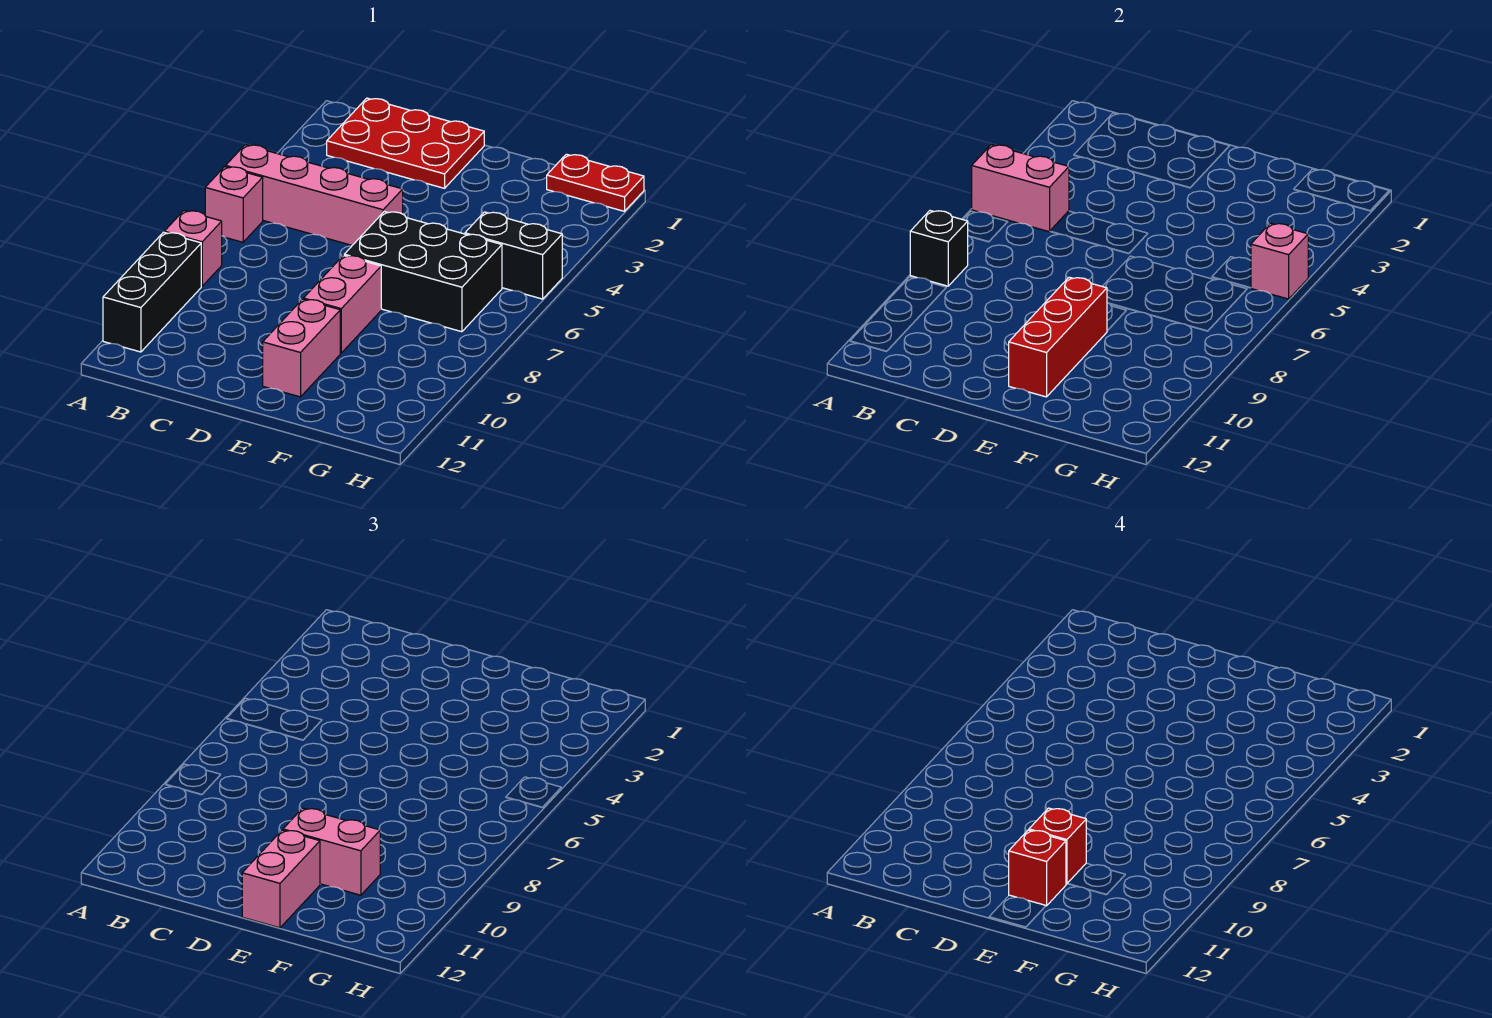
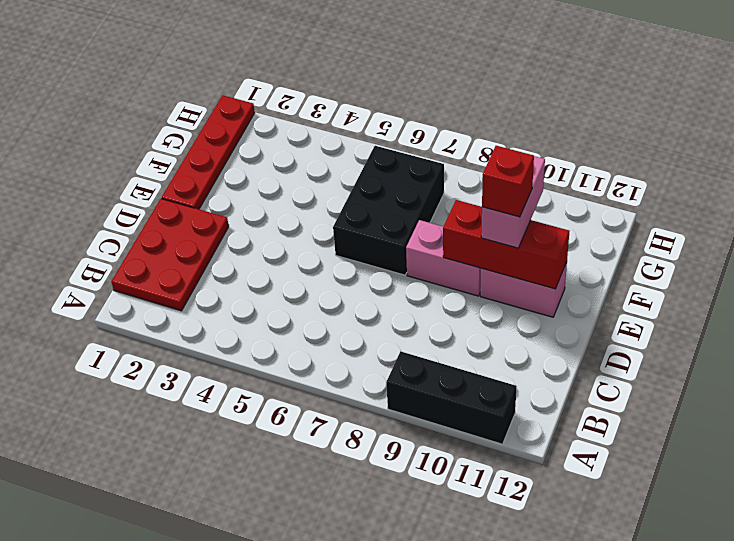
red 1x4 plate [162,95,255,209] -> red 1x2 plate [547,154,644,211]
none -> pink 1x4 brick [226,145,403,245]
none -> pink 1x1 brick [205,167,263,242]
none -> pink 1x1 brick [164,211,222,286]

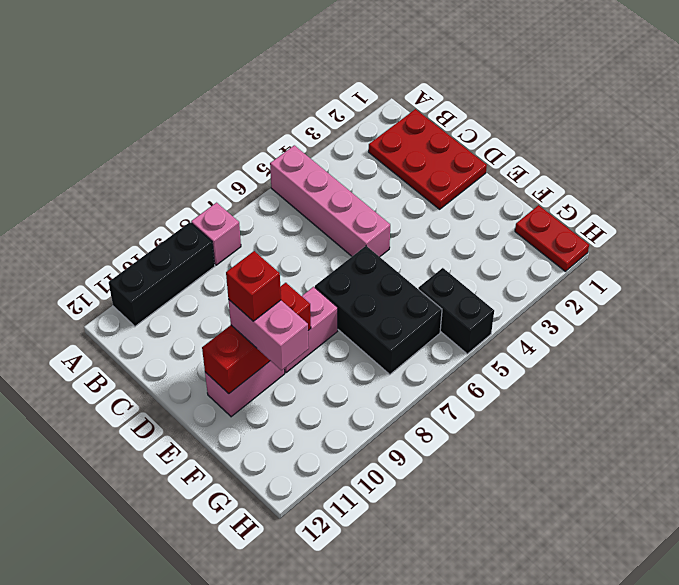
none -> pink 1x1 brick [205,167,263,242]
none -> pink 1x2 brick [972,145,1069,232]
none -> black 1x1 brick [910,211,968,286]

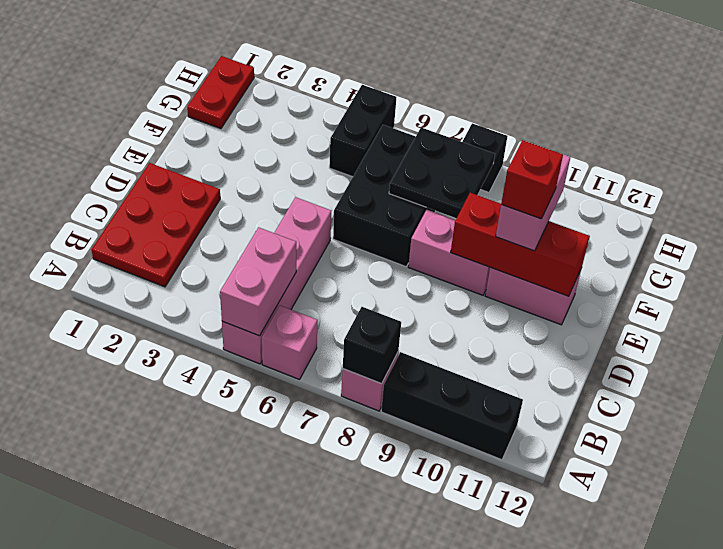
black 2x2 plate [389,128,495,218] -> none
black 1x1 brick [462,123,507,192] -> none
none -> pink 1x1 brick [1251,223,1308,299]
none -> pink 1x2 brick [242,830,320,928]
none -> red 1x1 brick [1009,830,1066,906]

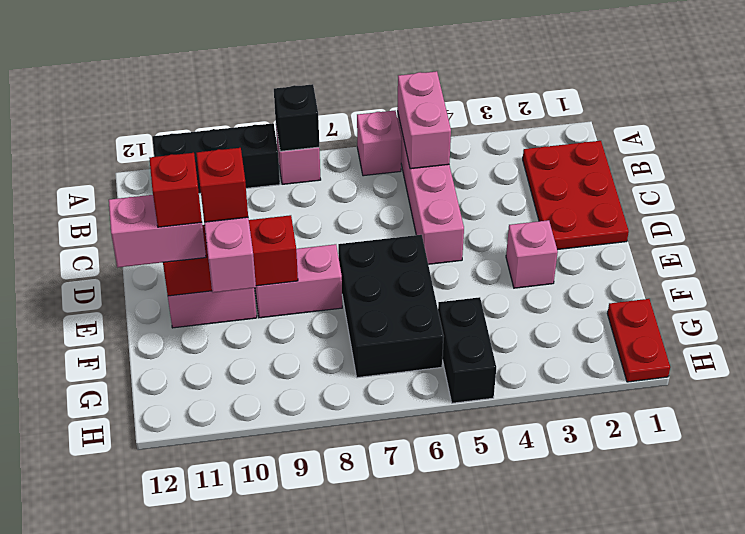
pink 1x1 brick [506,220,558,288] -> pink 1x1 brick moved to [1251,223,1308,299]

